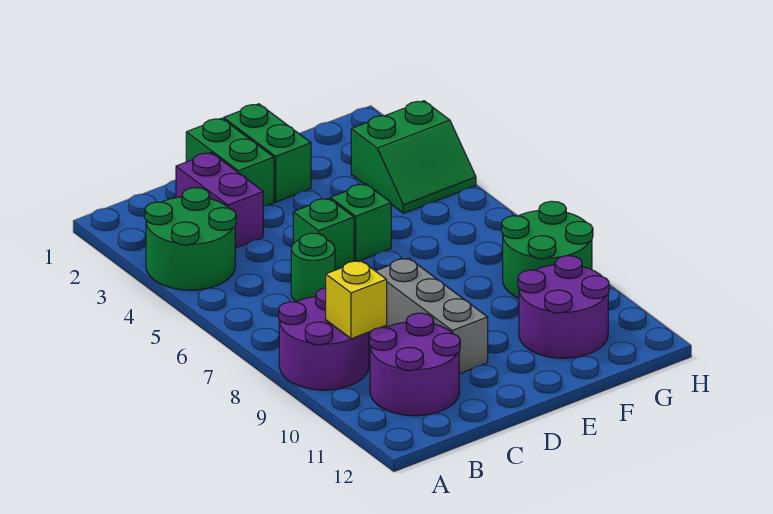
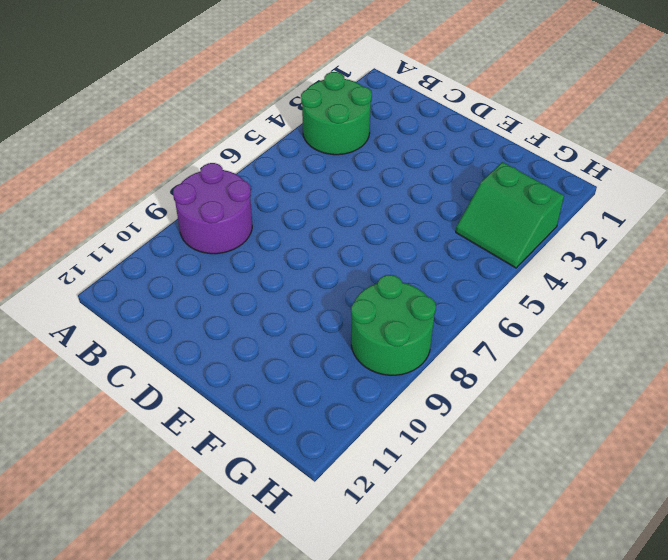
none -> purple 2x2 round brick [369,313,460,416]
none -> purple 1x2 brick [176,153,263,248]
none -> green 1x1 round brick [291,233,335,301]

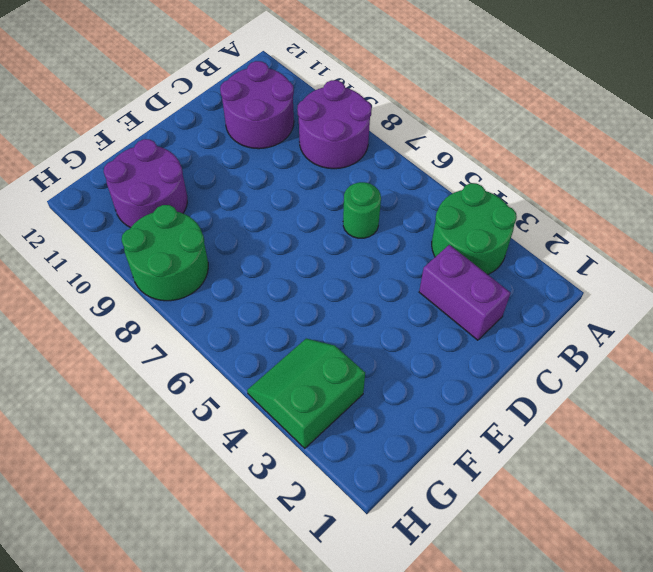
none -> green 1x2 brick [186,118,274,206]
none -> green 1x1 brick [293,198,354,270]
none -> grey 1x3 brick [376,258,488,374]

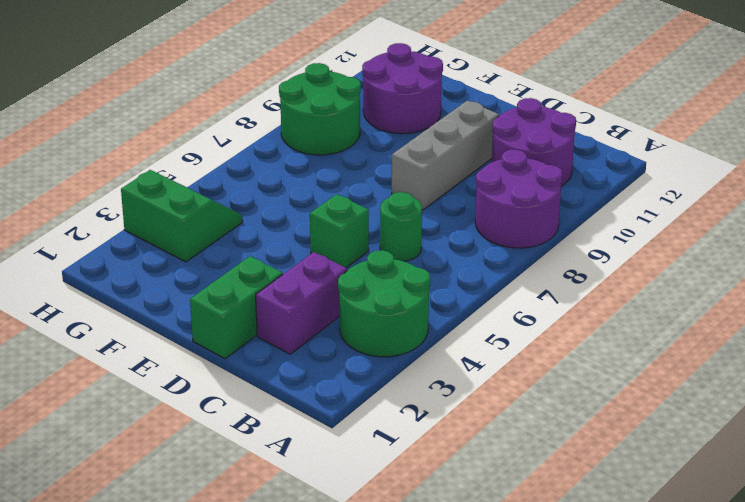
none -> green 1x2 brick [224,104,311,202]
none -> green 1x1 brick [330,184,391,261]
none -> yellow 1x1 brick [326,260,387,339]

